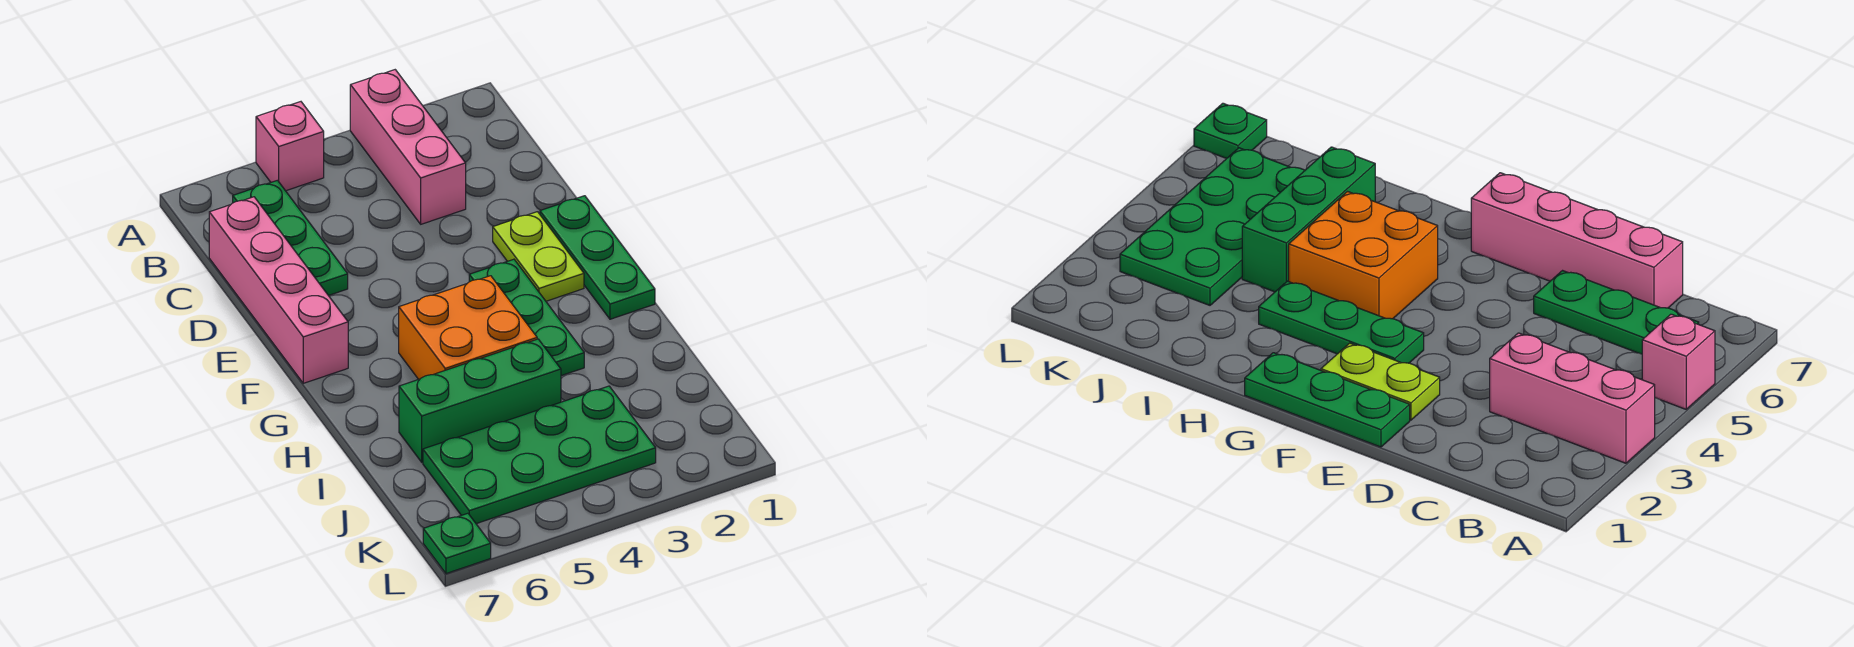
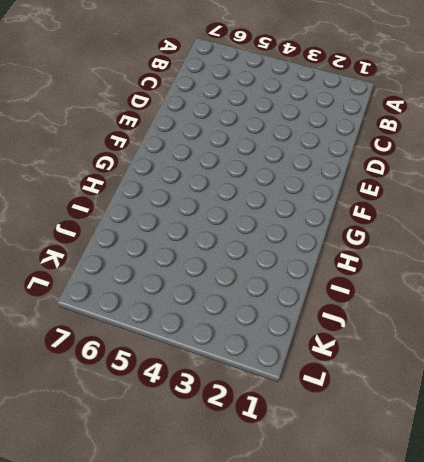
none -> pink 1x3 brick [350,70,466,224]
none -> pink 1x1 brick [256,102,324,191]

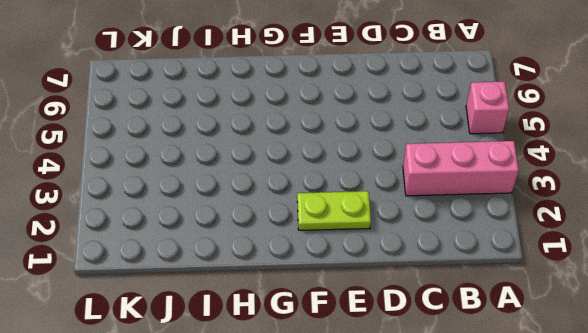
none -> green 1x3 plate [233,180,348,296]
none -> pink 1x4 brick [209,197,348,383]

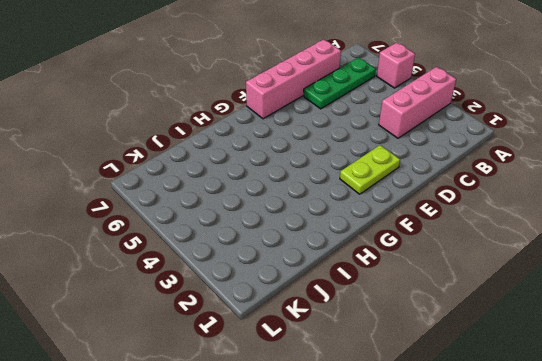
none -> green 1x3 plate [540,196,655,319]
none -> green 1x3 plate [469,259,584,376]

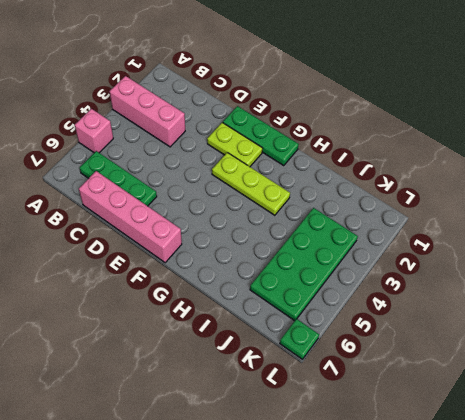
lime 1x3 plate [212,153,290,215] -> green 1x3 plate [469,259,584,376]
none -> orange 2x2 brick [399,276,537,379]
none -> green 1x3 brick [399,339,561,462]

